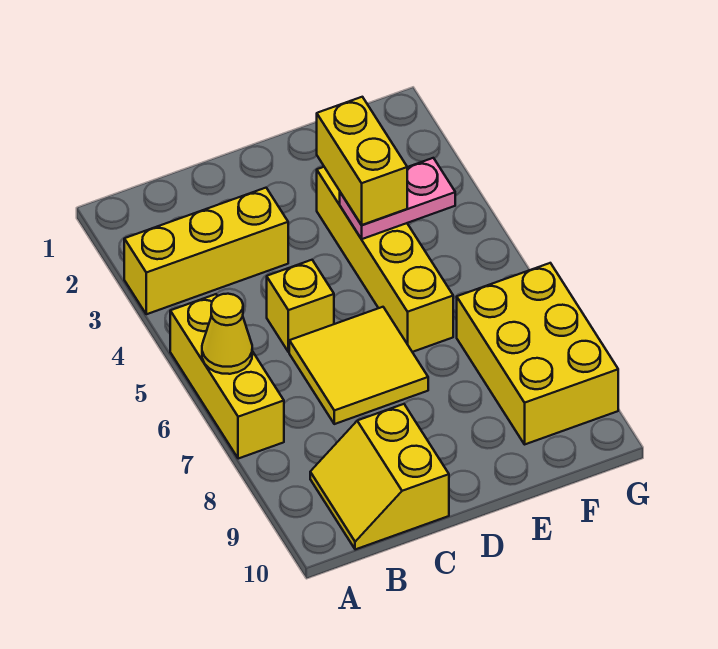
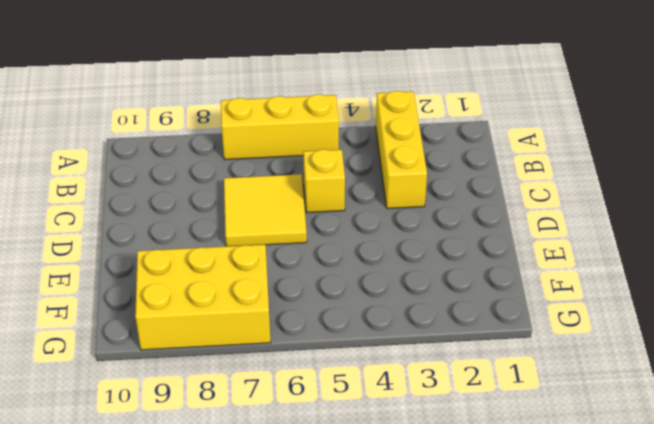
none -> yellow 2x2 slope [310,404,449,550]
none -> yellow 1x4 brick [317,167,453,352]

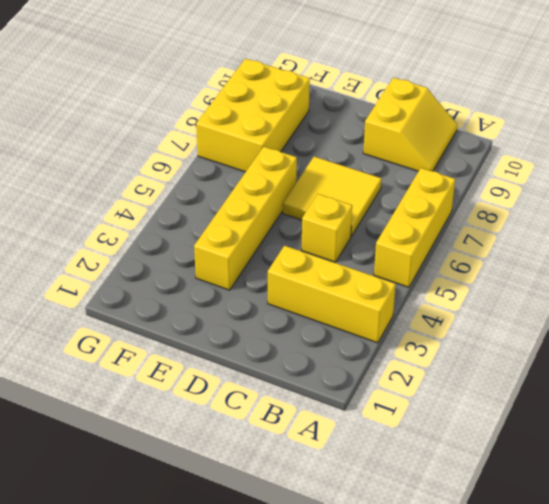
none -> yellow 1x1 cone [202,294,252,374]
none -> pink 1x2 plate [340,158,455,239]

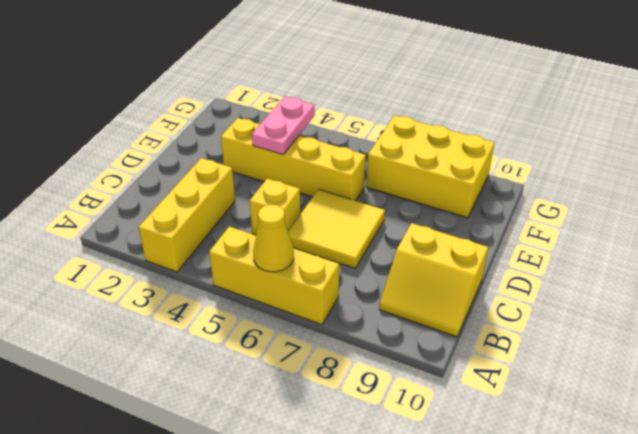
none -> yellow 1x2 brick [317,97,407,225]

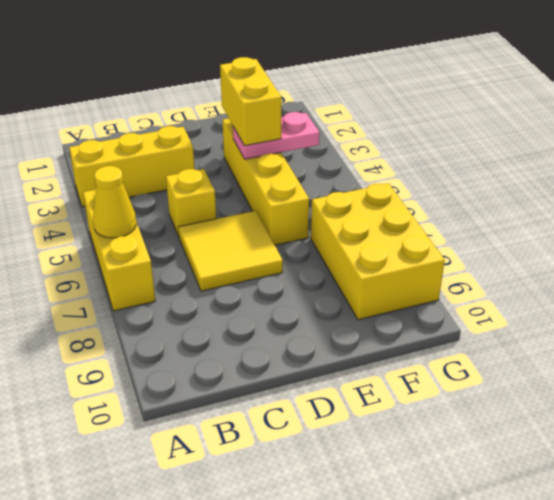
none -> yellow 2x2 slope [310,404,449,550]

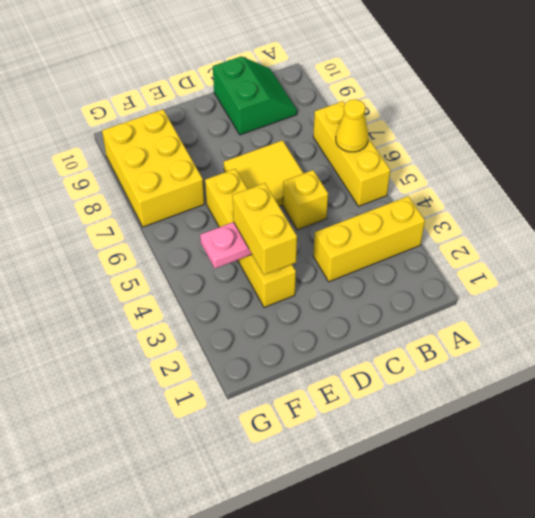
green 2x2 slope [213,56,297,135] -> yellow 2x2 slope [310,404,449,550]

